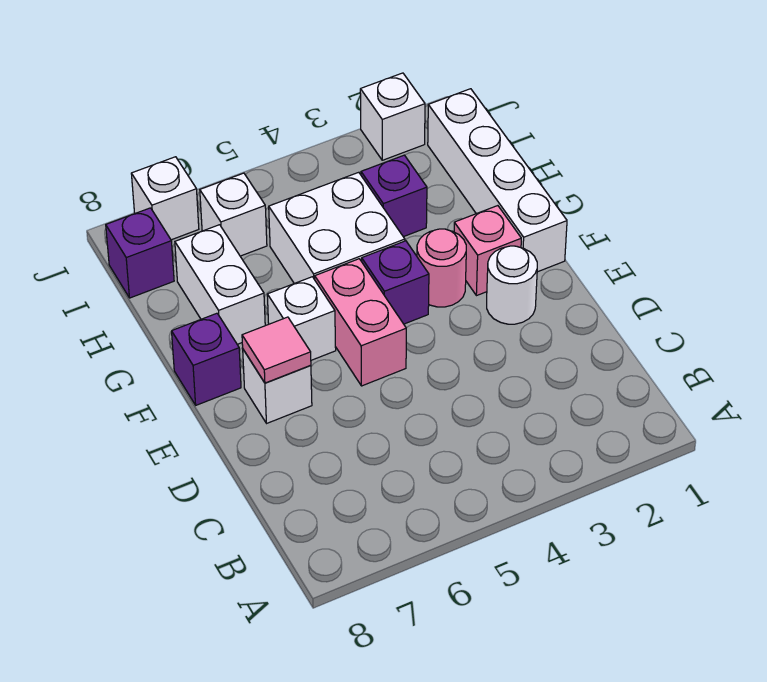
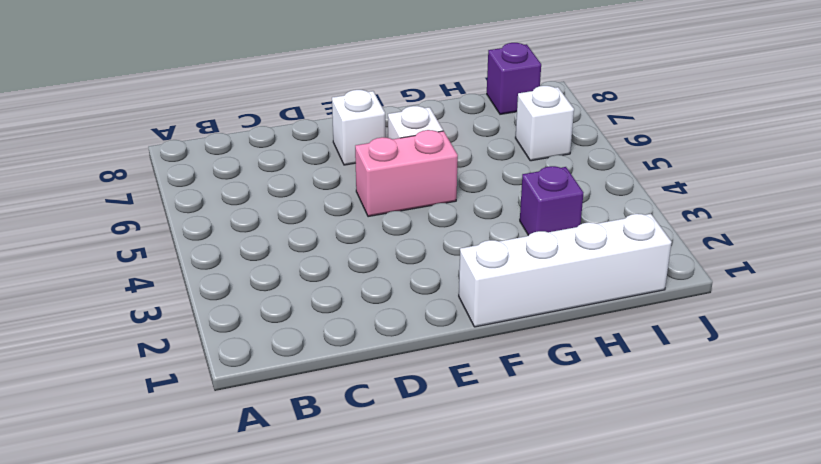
none -> white 1x1 round brick [487,246,537,324]
none -> pink 1x1 brick [454,206,521,296]
none -> pink 1x1 round brick [417,229,466,307]

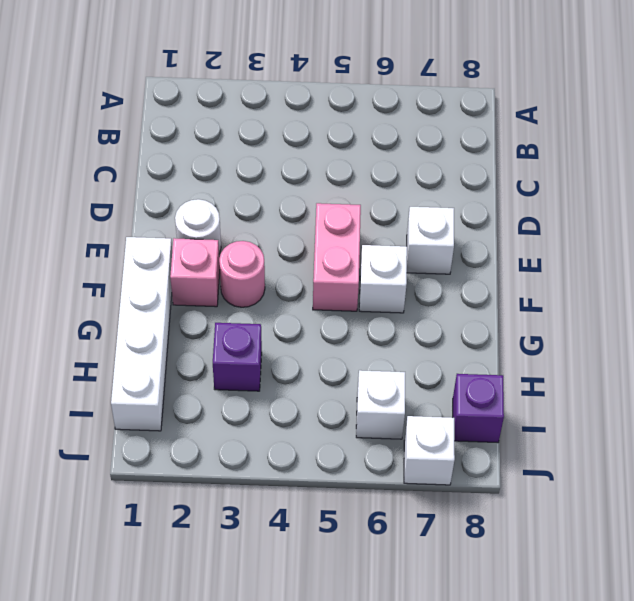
none -> purple 1x1 brick [362,241,429,324]
none -> purple 1x1 brick [172,313,241,405]
none -> white 2x2 brick [269,172,405,284]

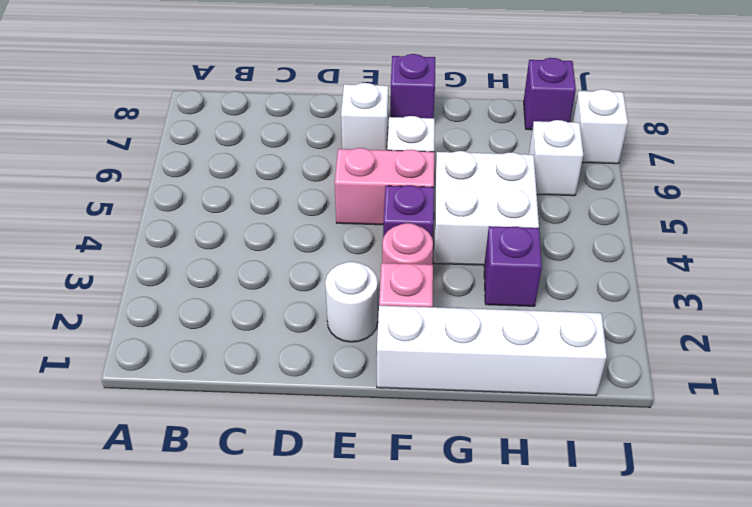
none -> white 1x2 brick [175,225,265,344]
none -> white 1x1 brick [360,73,425,160]
none -> pink 1x1 tile [242,317,311,383]

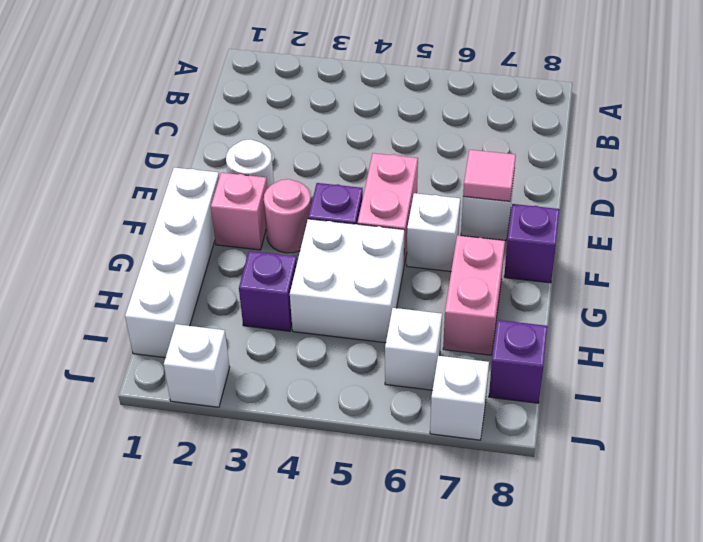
pink 1x2 brick [443,235,505,355] -> white 1x2 brick [175,225,265,344]

